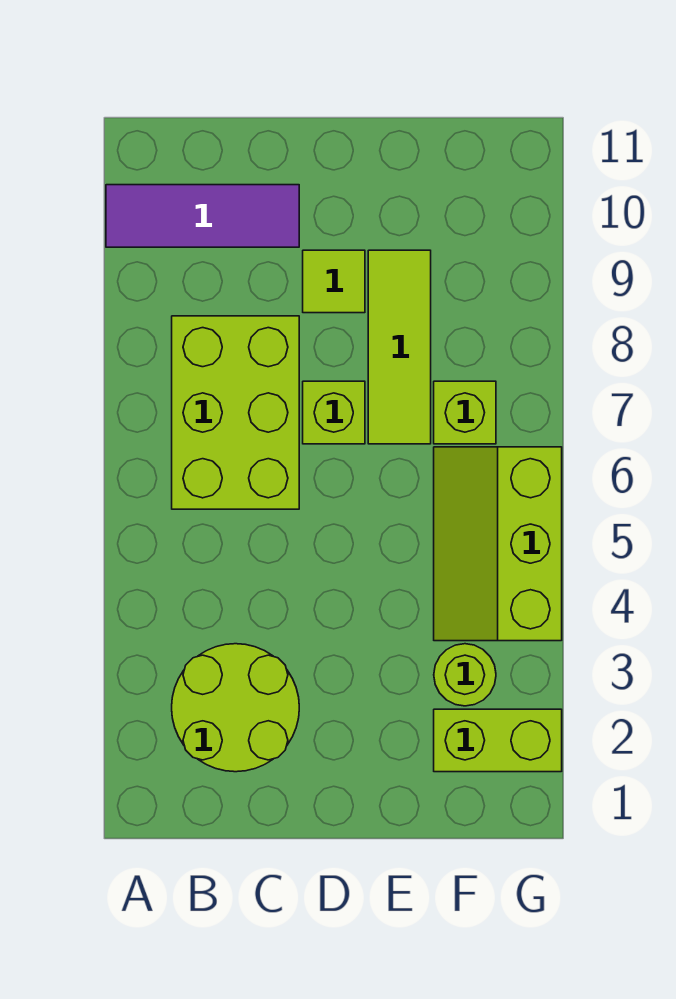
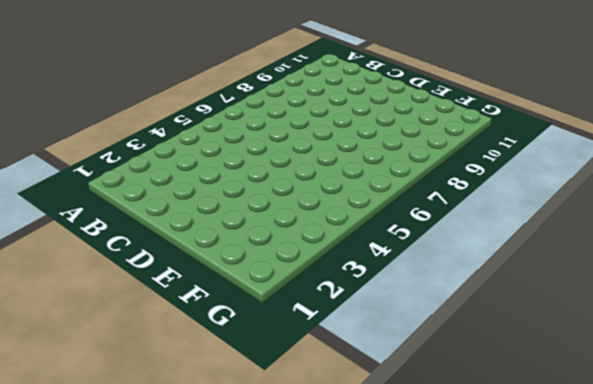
none -> purple 1x3 tile [106,185,299,247]
none -> lime 2x2 round brick [172,644,299,772]

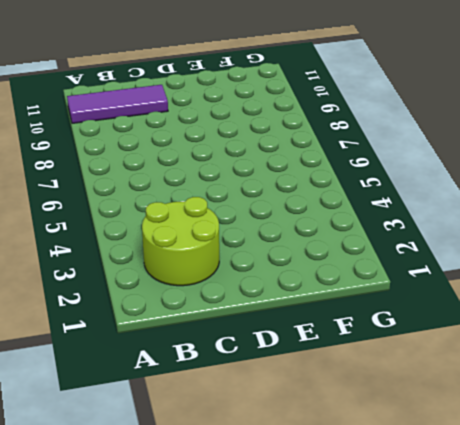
none -> lime 2x3 brick [172,316,299,509]
none -> lime 1x1 brick [303,381,365,444]

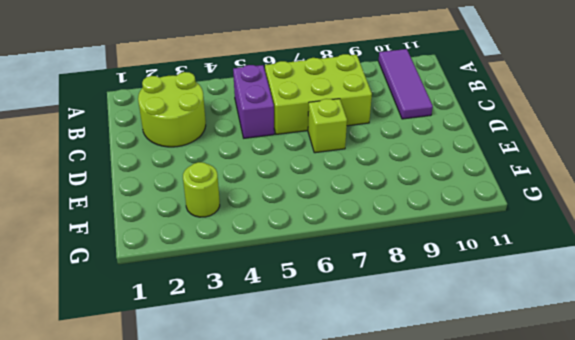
purple 1x2 brick [233,65,274,138] -> none
none -> lime 1x1 tile [303,250,365,313]
none -> lime 1x3 tile [368,250,431,444]

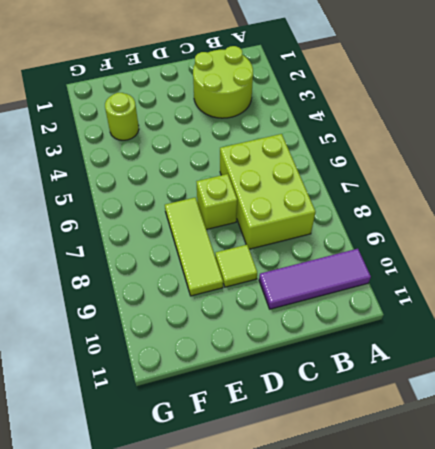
none -> lime 1x2 brick [434,709,562,772]
none -> lime 2x3 slope [434,447,562,641]

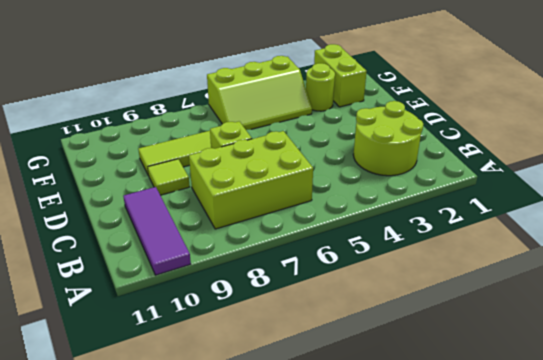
none -> lime 1x1 brick [434,381,496,444]

